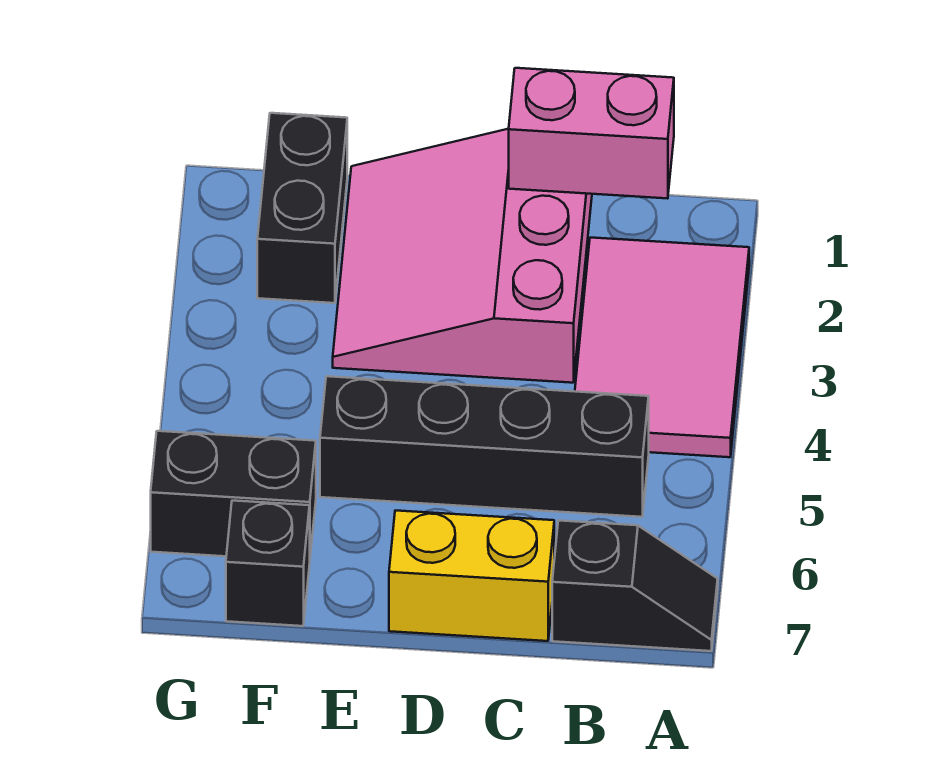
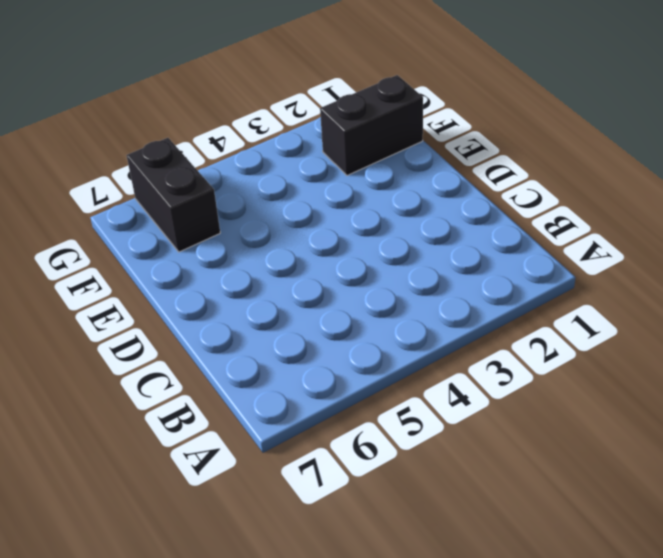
none -> pink 2x3 tile [575,238,749,457]
none -> black 1x2 slope [552,521,718,651]

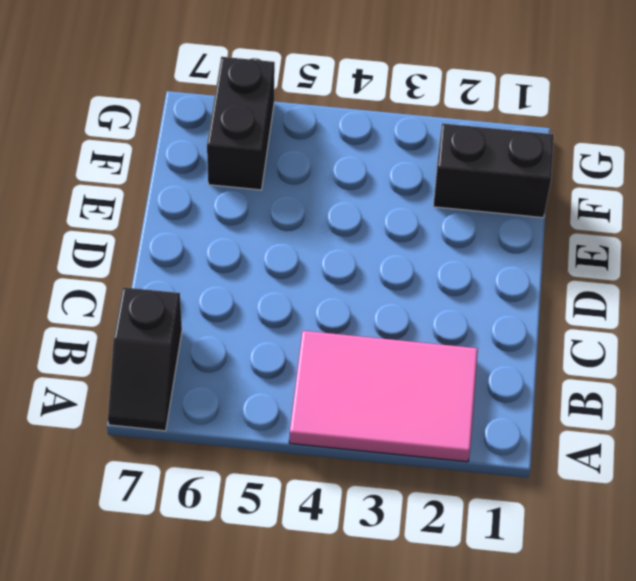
none -> black 1x4 brick [320,376,649,517]
none -> pink 3x3 slope [333,129,592,383]

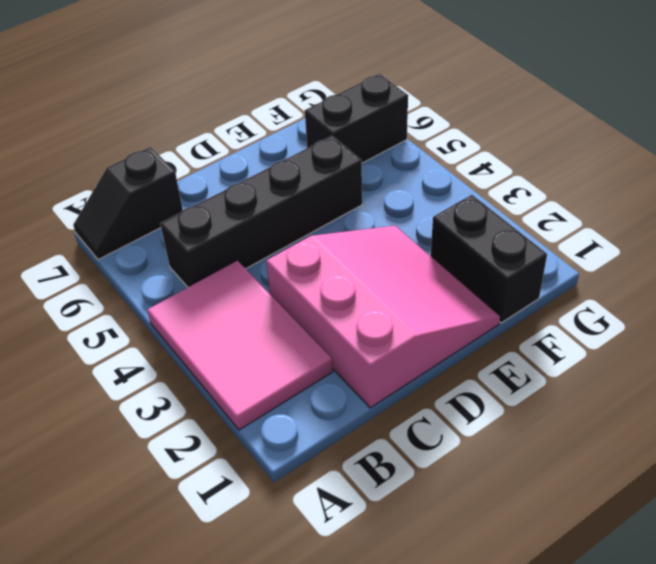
none -> yellow 1x2 brick [389,511,554,641]
none -> black 1x1 brick [226,501,310,626]

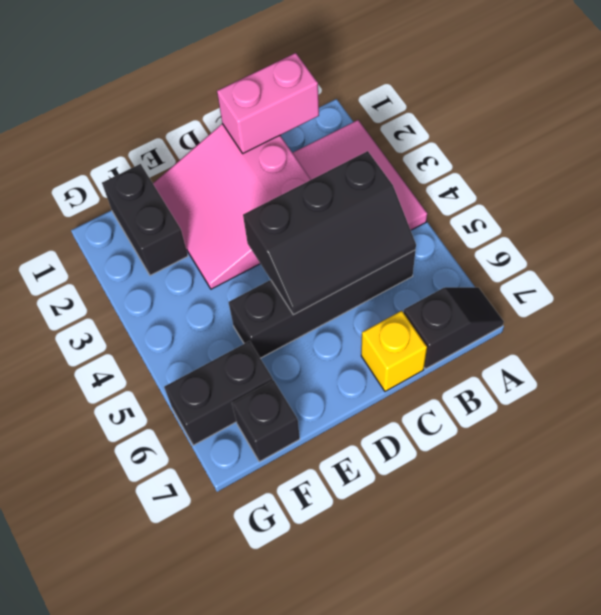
black 2x3 slope [243,151,416,315] -> none
yellow 1x1 brick [361,311,427,391] -> yellow 1x2 brick [389,511,554,641]

